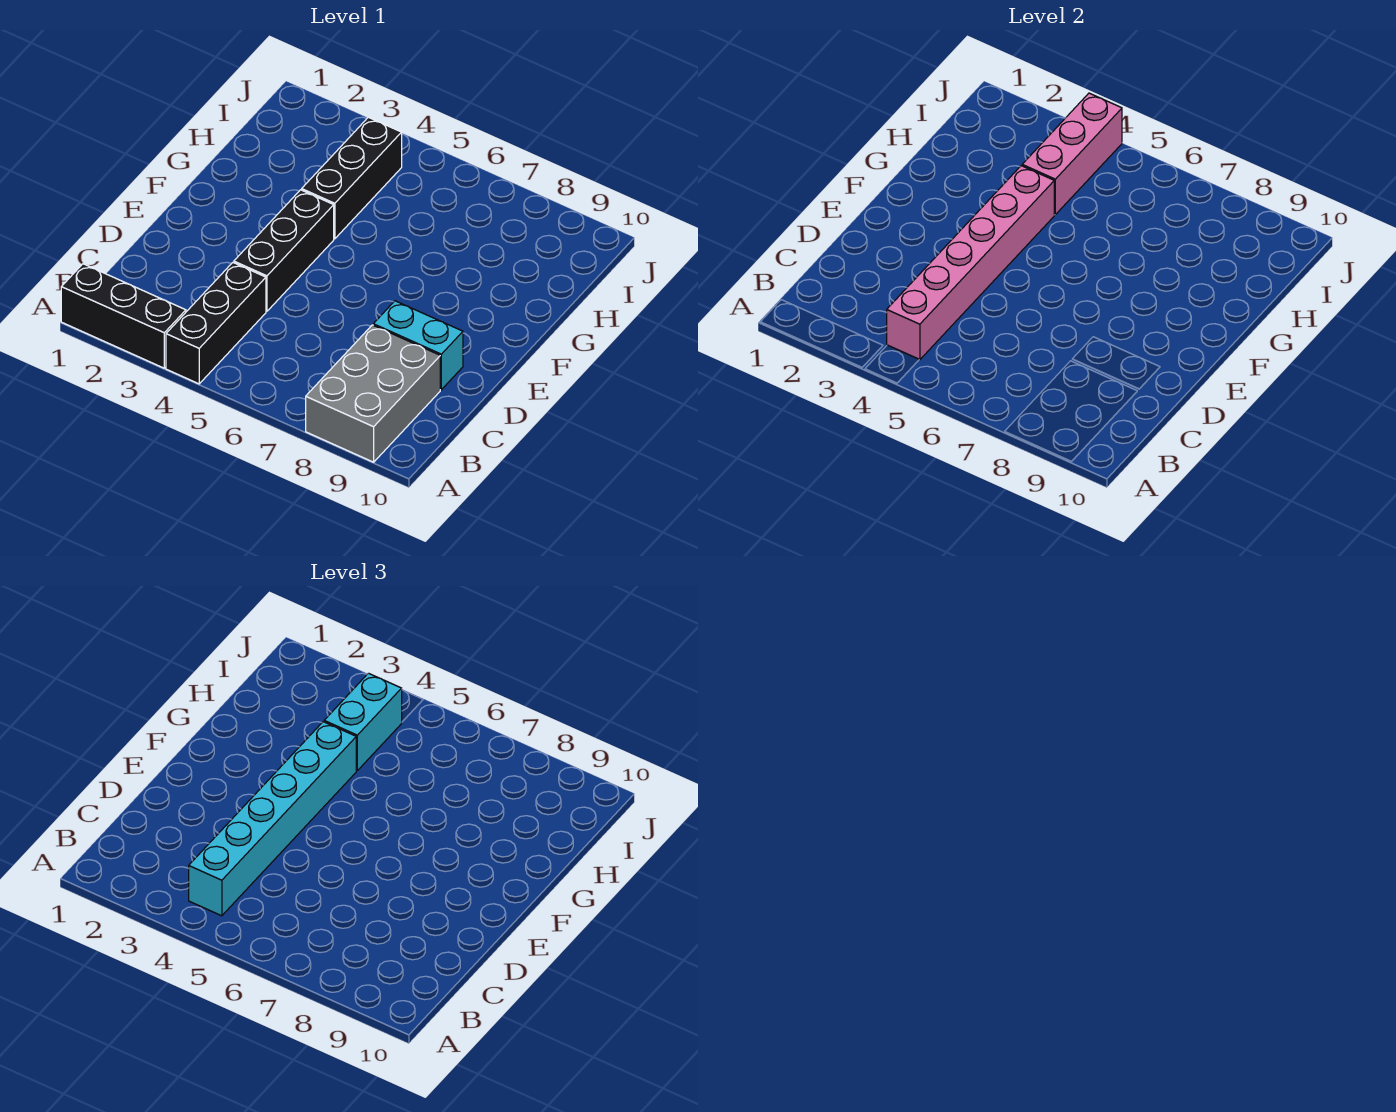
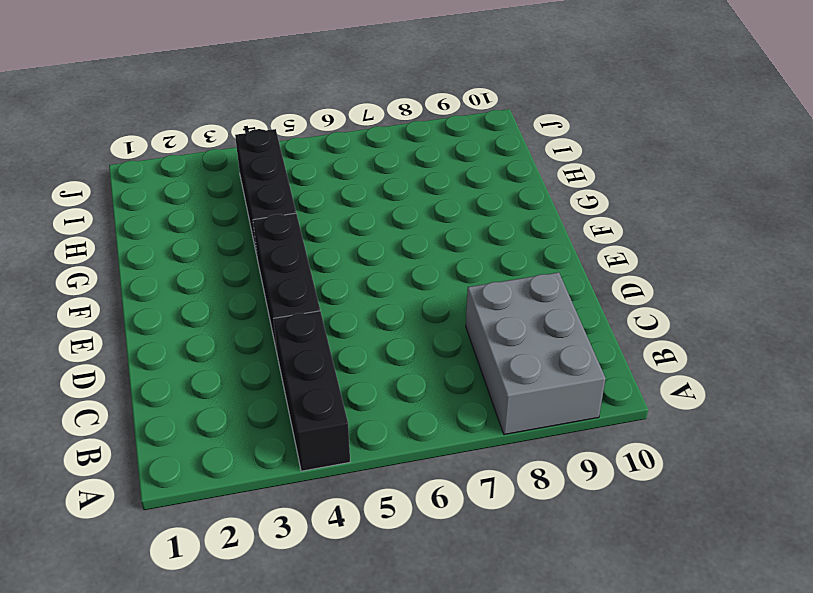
none -> black 1x3 brick [61,264,186,368]
none -> cyan 1x2 brick [373,301,463,390]

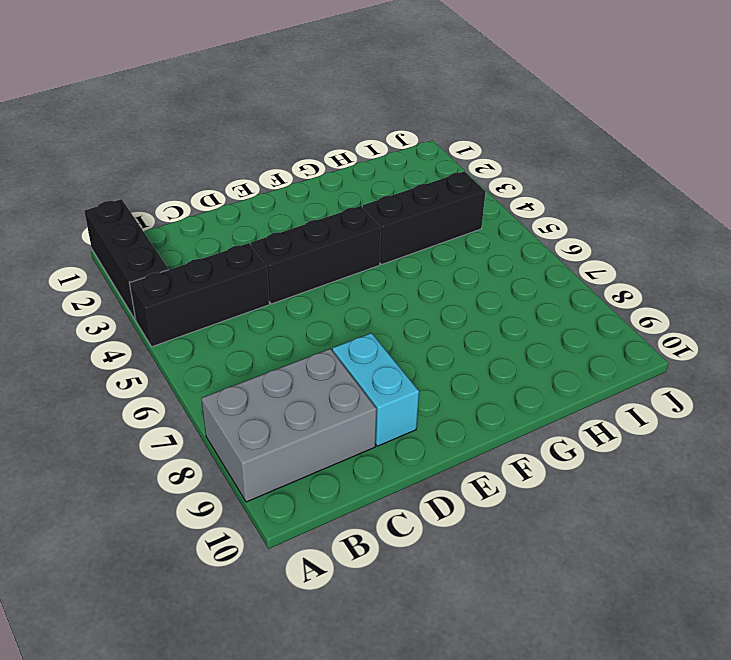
none -> pink 1x6 brick [887,166,1055,360]
none -> pink 1x3 brick [1022,93,1122,214]

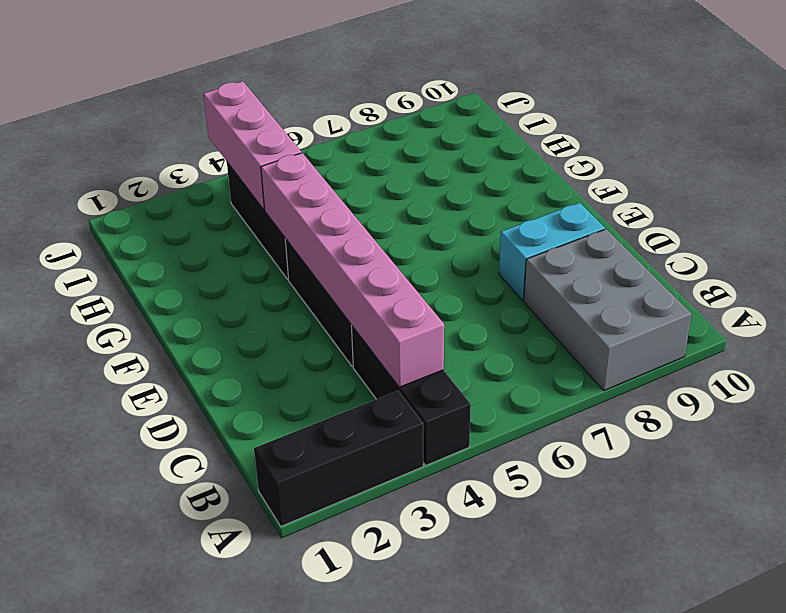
none -> cyan 1x6 brick [189,722,356,916]
none -> cyan 1x2 brick [324,673,402,770]

